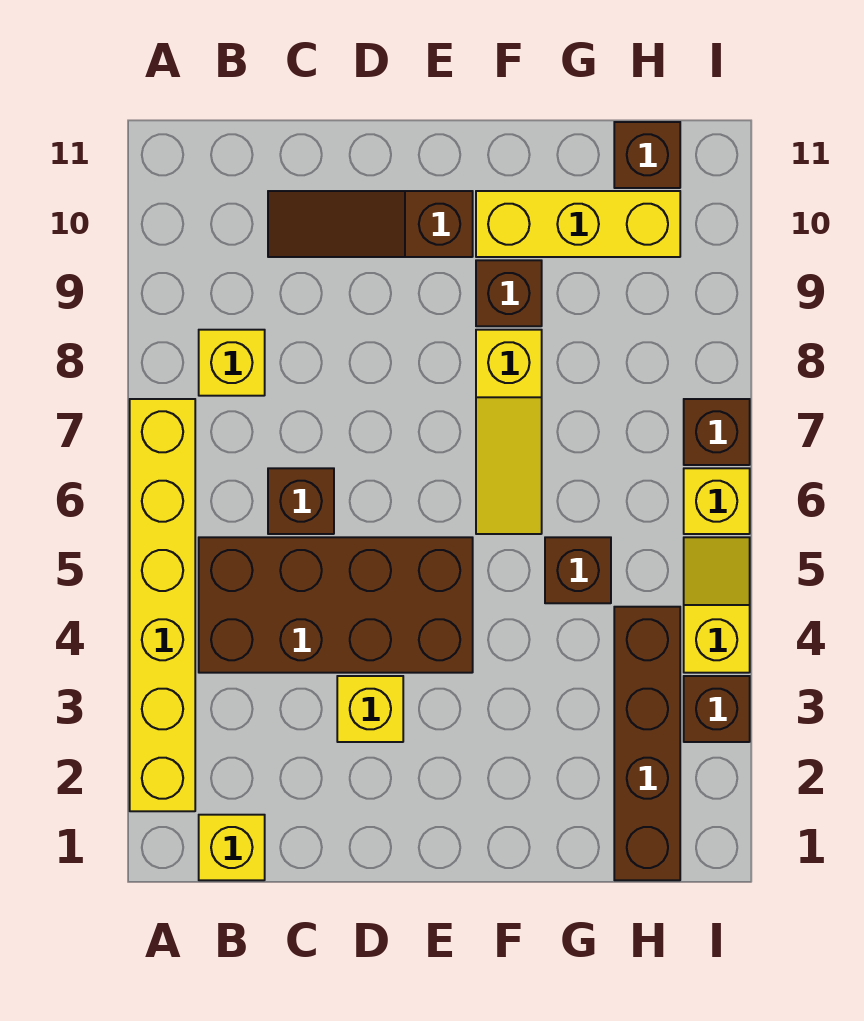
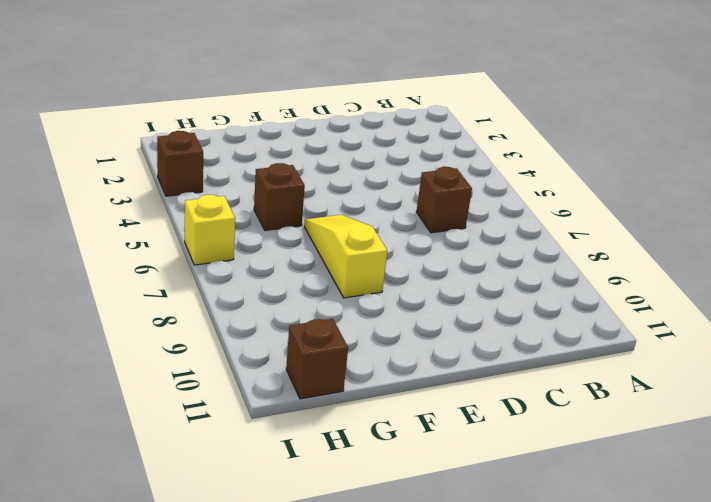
none -> yellow 1x6 brick [130,399,195,811]
none -> yellow 1x1 brick [199,815,265,880]
none -> brown 2x4 brick [199,537,473,673]

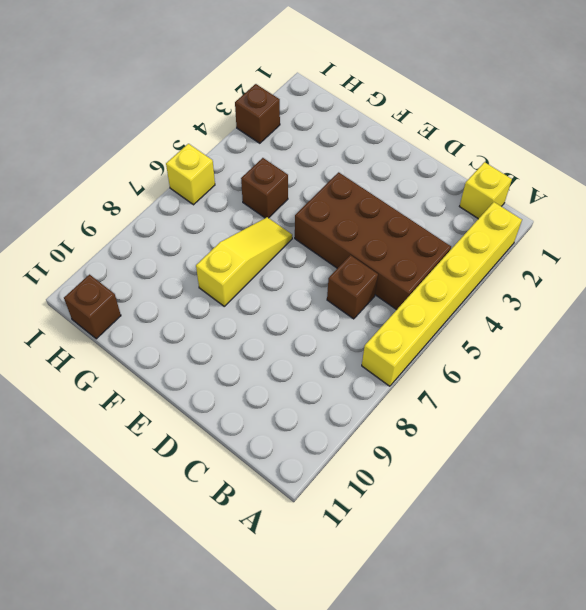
none -> yellow 1x1 brick [199,330,265,396]
none -> brown 1x3 slope [268,191,473,257]
none -> yellow 1x1 brick [337,676,403,742]

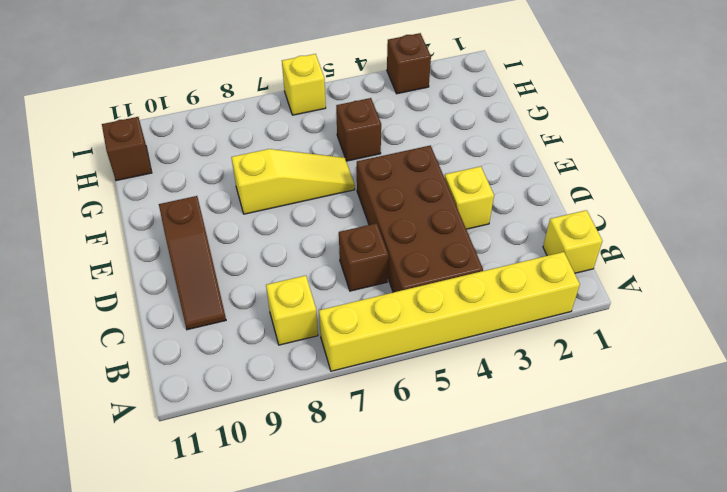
none -> brown 1x1 brick [476,260,542,326]
none -> yellow 1x3 brick [476,191,680,257]
none -> brown 1x4 brick [614,607,680,880]

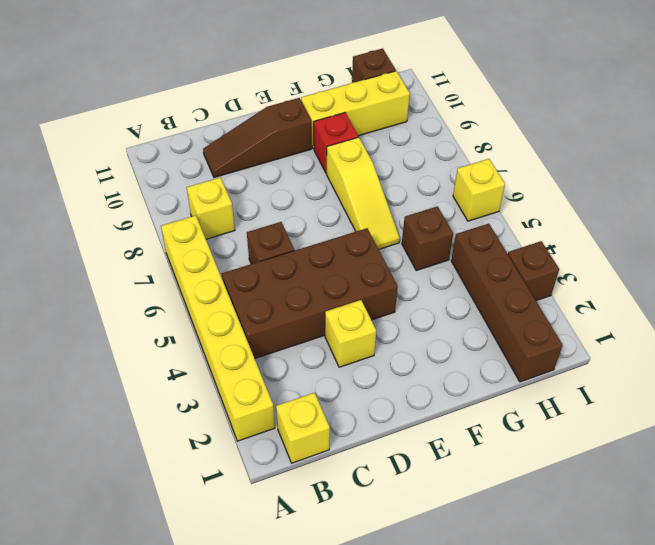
red 1x1 brick [314,113,358,173] -> brown 1x1 brick [476,260,542,326]
none -> yellow 1x2 slope [684,537,750,673]
none -> brown 1x1 brick [684,399,750,465]

